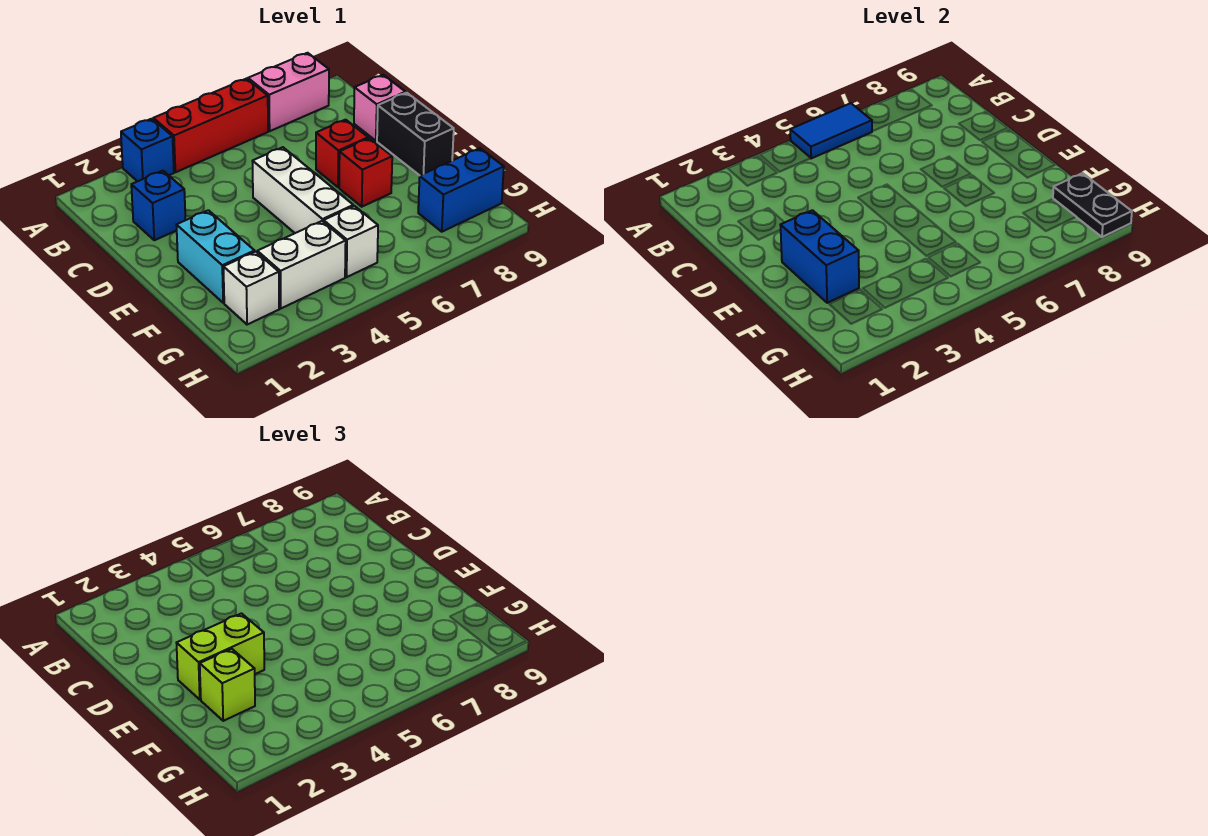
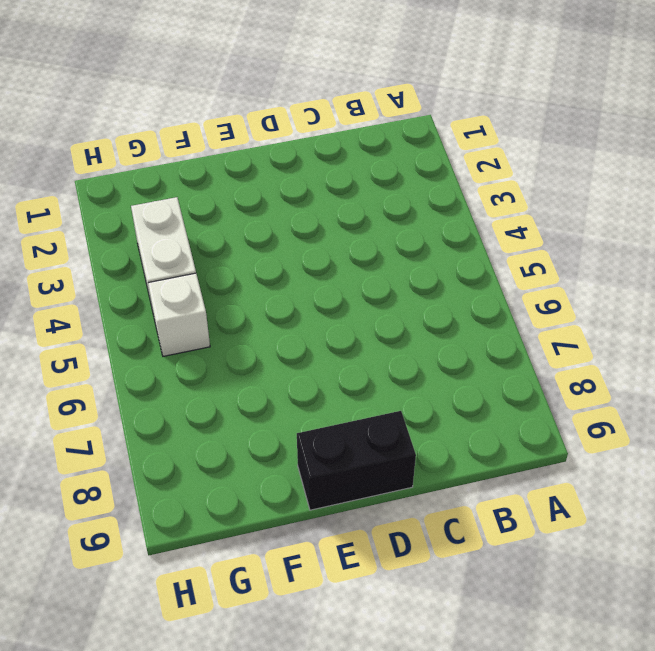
none -> blue 1x1 brick [121,119,174,181]
none -> red 1x3 brick [153,79,268,172]
none -> pink 1x2 brick [248,53,329,131]

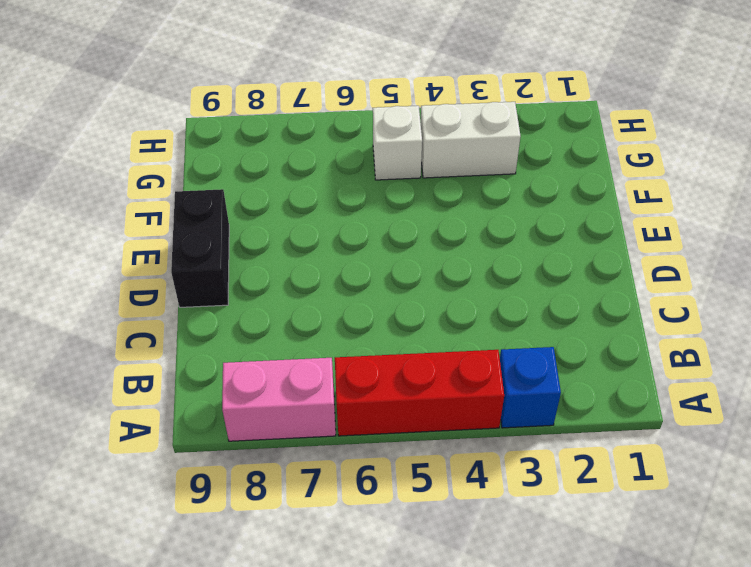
none -> blue 1x1 brick [131,171,185,240]
none -> pink 1x1 brick [354,75,406,141]
none -> white 1x3 brick [253,147,353,233]

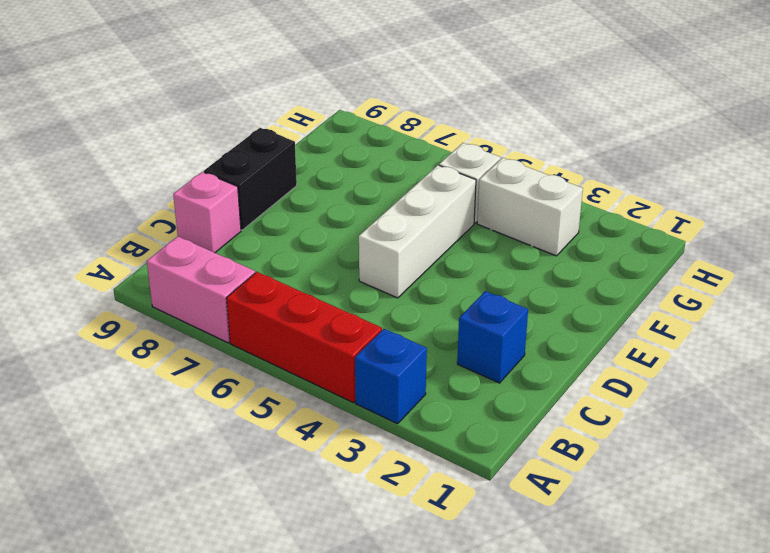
none -> red 1x1 brick [316,120,368,187]
none -> cyan 1x2 brick [177,210,255,303]
none -> red 1x1 brick [339,138,392,207]

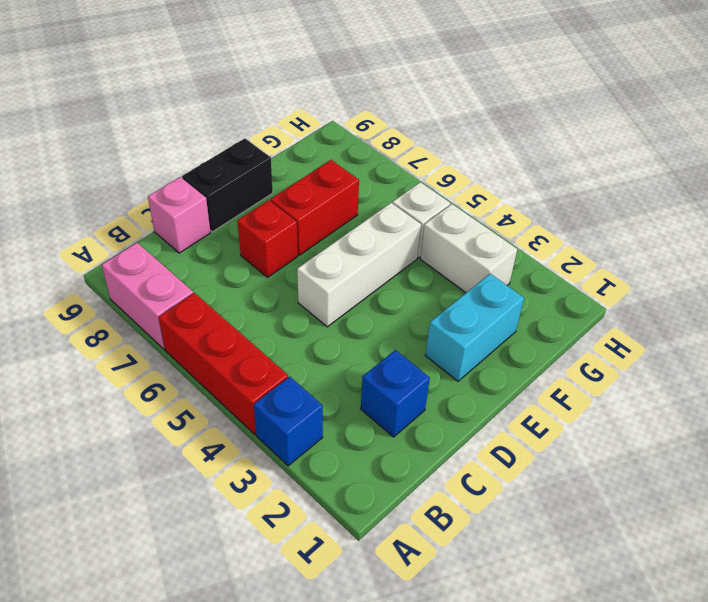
red 1x2 brick [270,160,359,255] -> red 1x1 brick [339,138,392,207]
none -> white 1x1 brick [223,252,279,325]
none -> blue 1x2 brick [418,148,504,232]
none -> blue 1x2 tile [790,103,872,158]

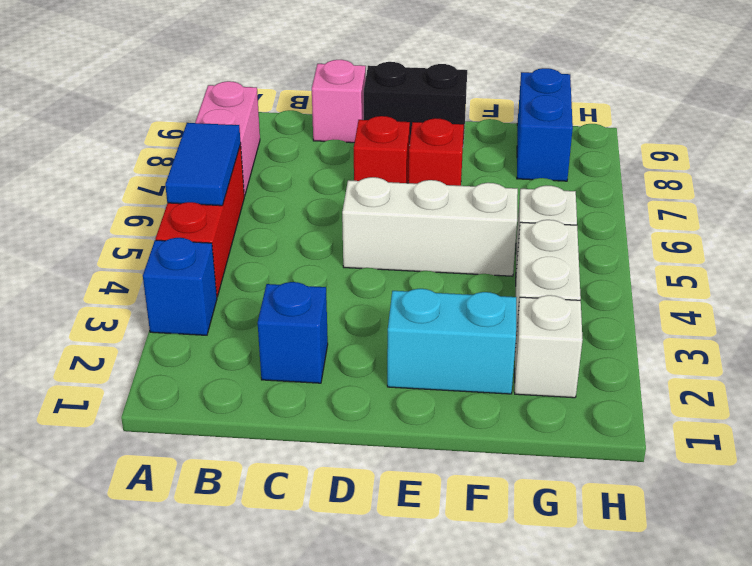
none -> blue 1x2 brick [781,210,859,303]
none -> black 1x2 plate [1053,173,1132,237]
none -> lime 1x2 brick [177,613,264,700]

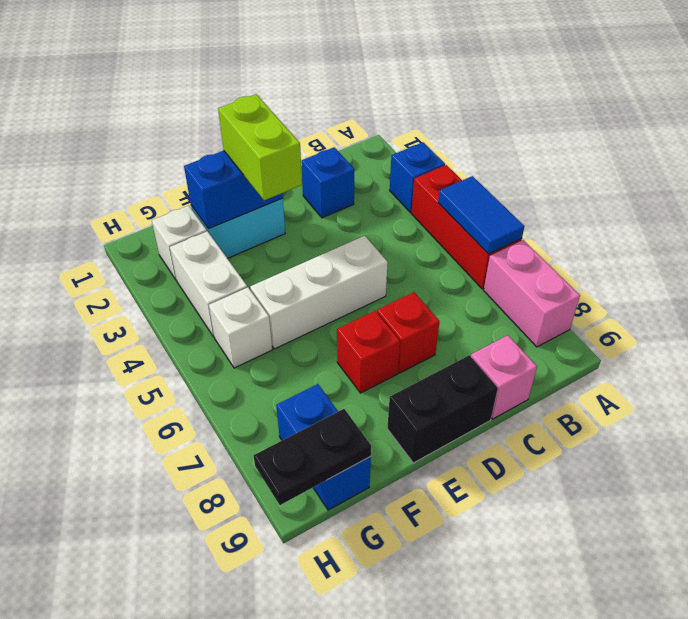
none -> lime 1x1 brick [200,649,255,721]

